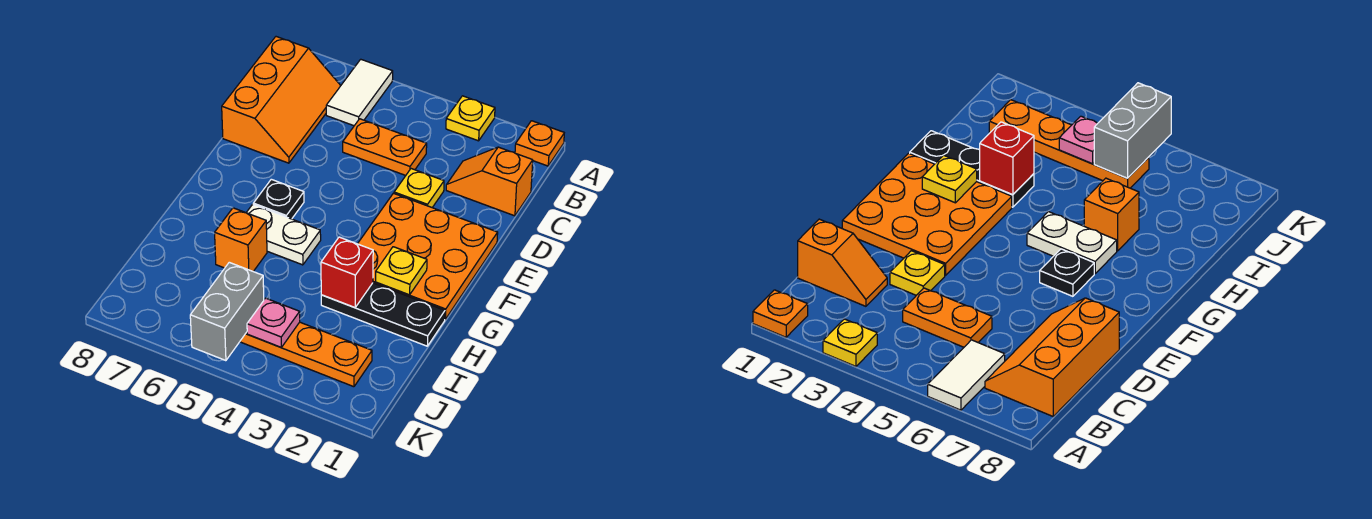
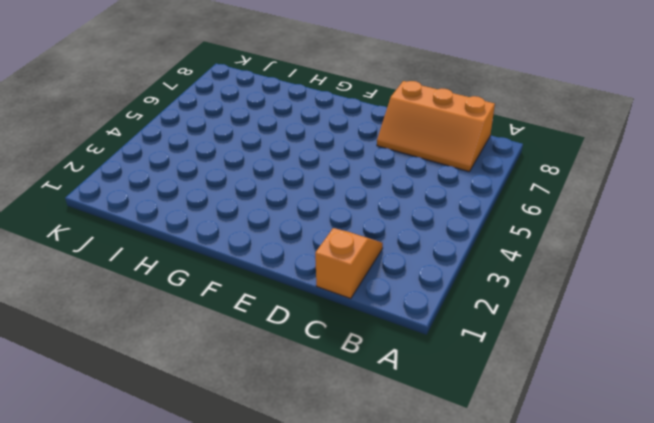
none -> orange 1x1 plate [515,121,564,166]
none -> yellow 1x1 plate [446,96,495,141]
none -> white 1x2 tile [326,59,393,126]

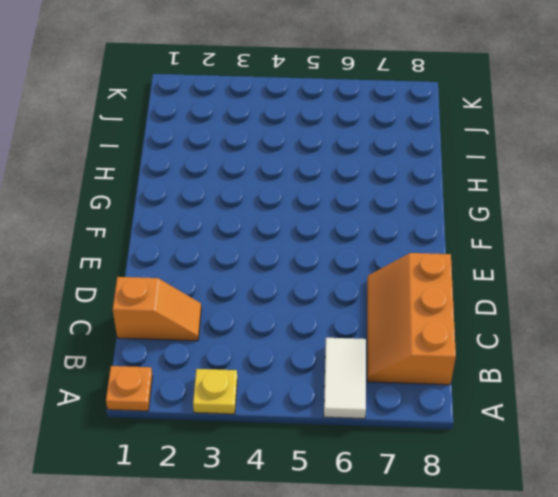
none -> orange 1x2 plate [343,119,427,175]
none -> yellow 1x1 plate [394,169,444,207]
none -> orange 3x3 plate [358,193,498,319]

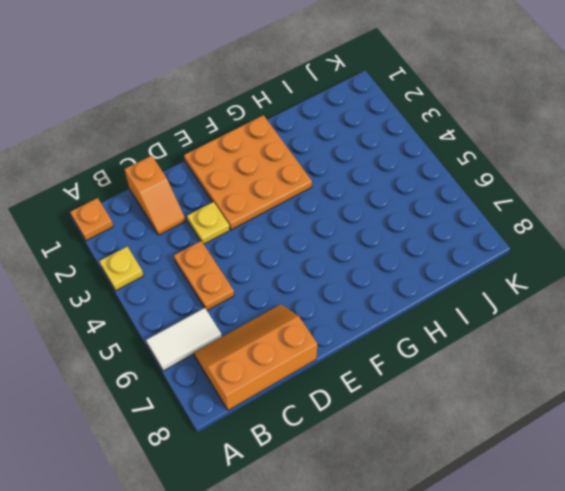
none -> black 1x1 plate [253,179,304,219]
none -> white 1x2 plate [246,204,321,265]
none -> black 1x3 plate [321,283,445,346]

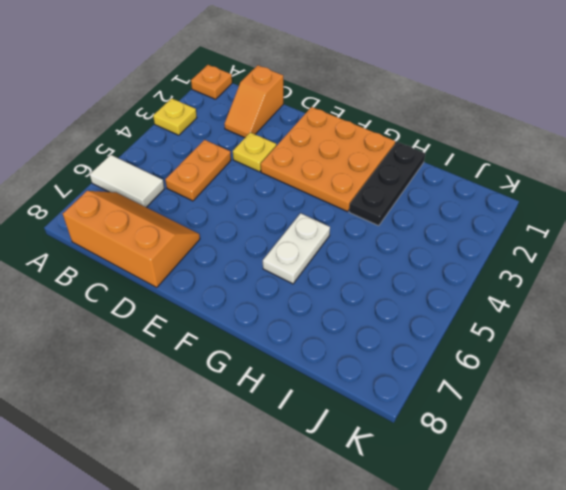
none -> black 1x1 plate [253,179,304,219]
none -> orange 1x1 brick [215,208,267,271]
none -> orange 1x4 plate [240,322,372,387]

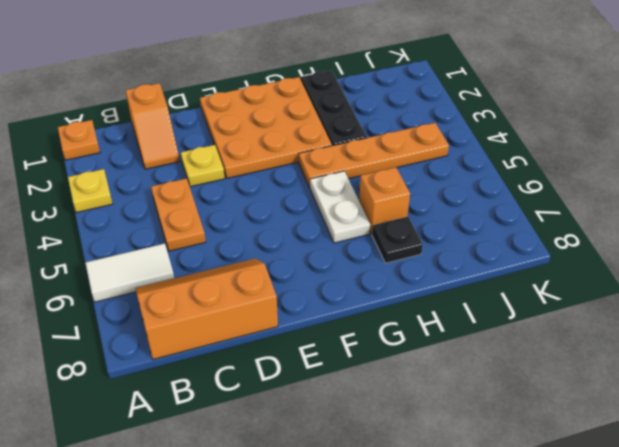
orange 1x4 plate [299,123,449,188] -> orange 1x4 plate turned to [240,322,372,387]
black 1x1 plate [372,217,423,263] -> black 1x1 plate moved to [253,179,304,219]
none -> yellow 1x1 plate [376,247,427,295]
none -> red 1x1 brick [321,237,373,308]
none -> pink 1x1 plate [247,298,300,347]

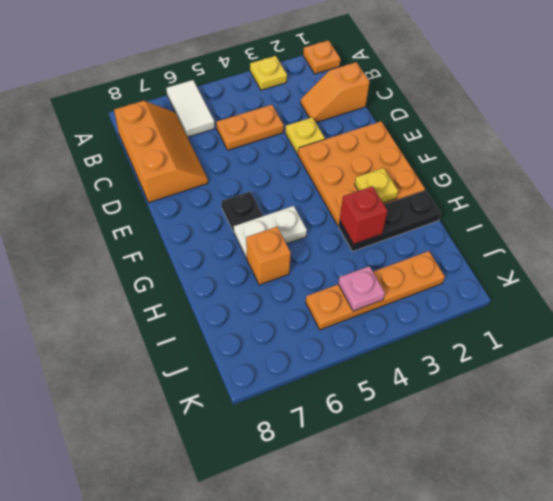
none -> grey 1x2 brick [190,262,264,361]

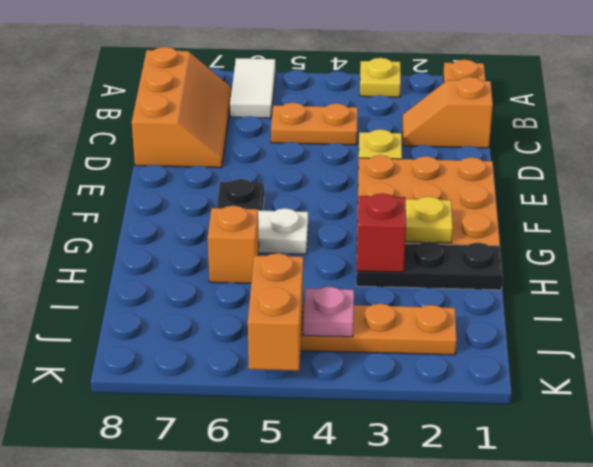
orange 1x2 brick [248,253,303,371] -> grey 1x2 brick [190,262,264,361]

